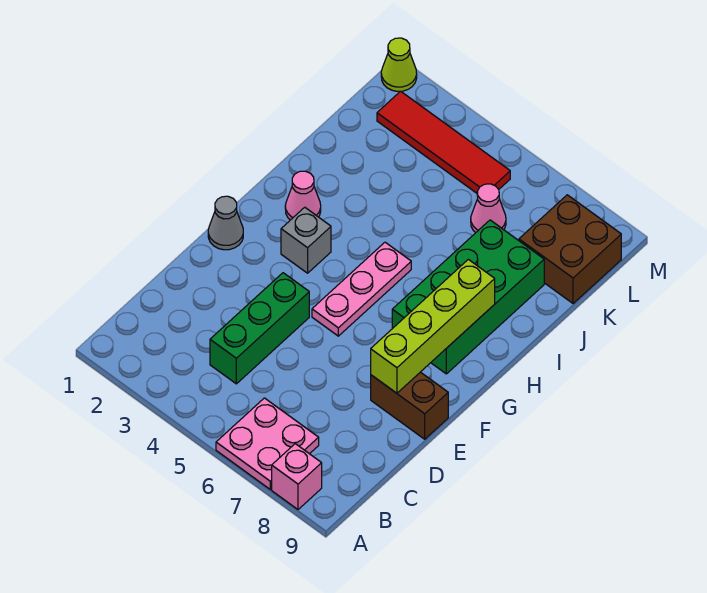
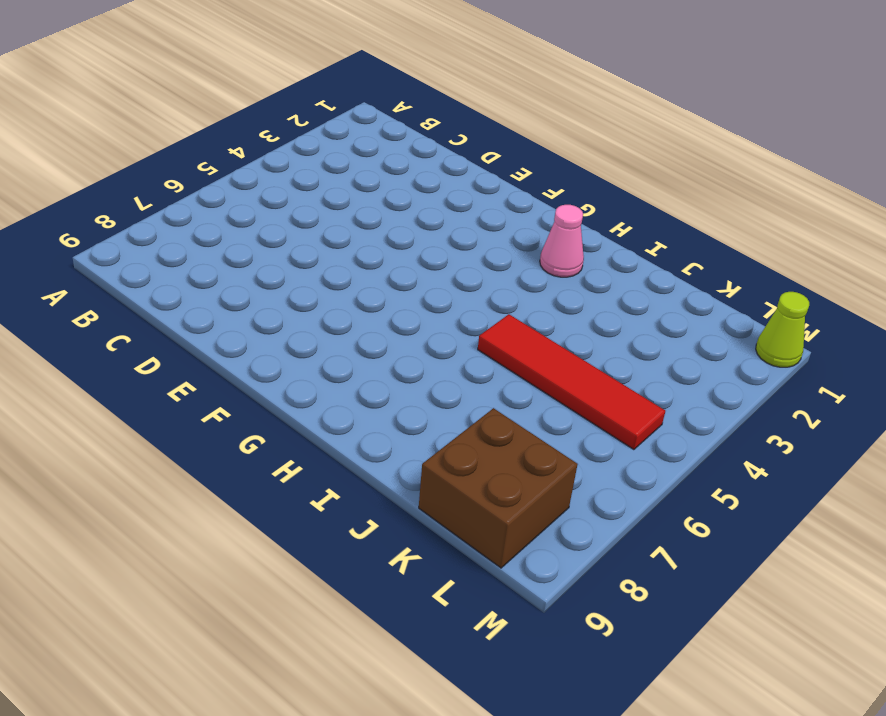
red 1x4 tile [478,314,665,450] -> red 1x4 tile turned to [377,91,510,193]
none -> pink 2x2 plate [216,398,319,489]
none -> pink 1x1 brick [272,444,322,509]
none -> green 1x3 brick [210,273,309,384]

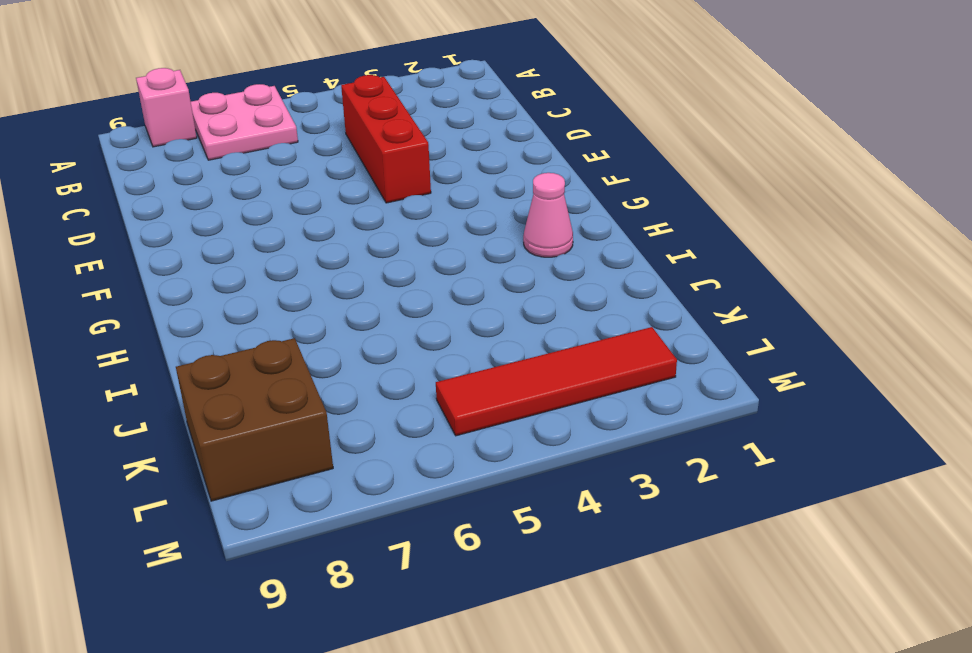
red 1x3 brick [341,75,431,203] -> green 1x3 brick [210,273,309,384]
none -> brown 1x2 brick [371,372,448,439]
none -> grey 1x1 cone [208,196,243,250]
none -> pink 1x3 plate [312,242,411,336]

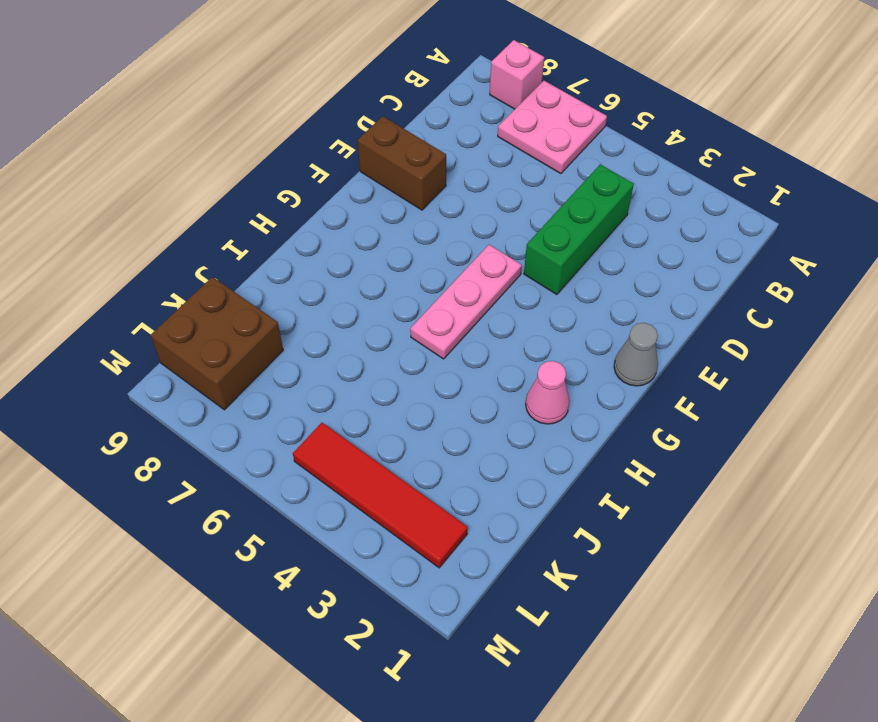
none -> grey 1x1 brick [281,207,331,273]
none -> green 2x4 brick [392,220,544,374]
none -> pink 1x1 cone [471,184,506,233]

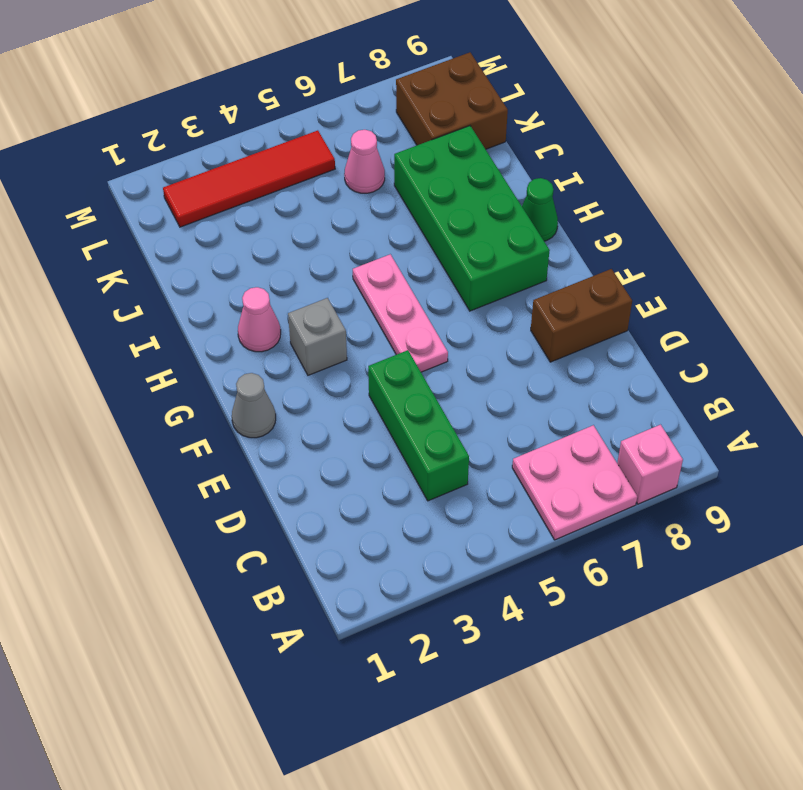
green 1x1 cone [522,178,558,241] -> none
none -> lime 1x1 cone [381,38,417,91]
none -> lime 1x4 brick [371,259,495,393]

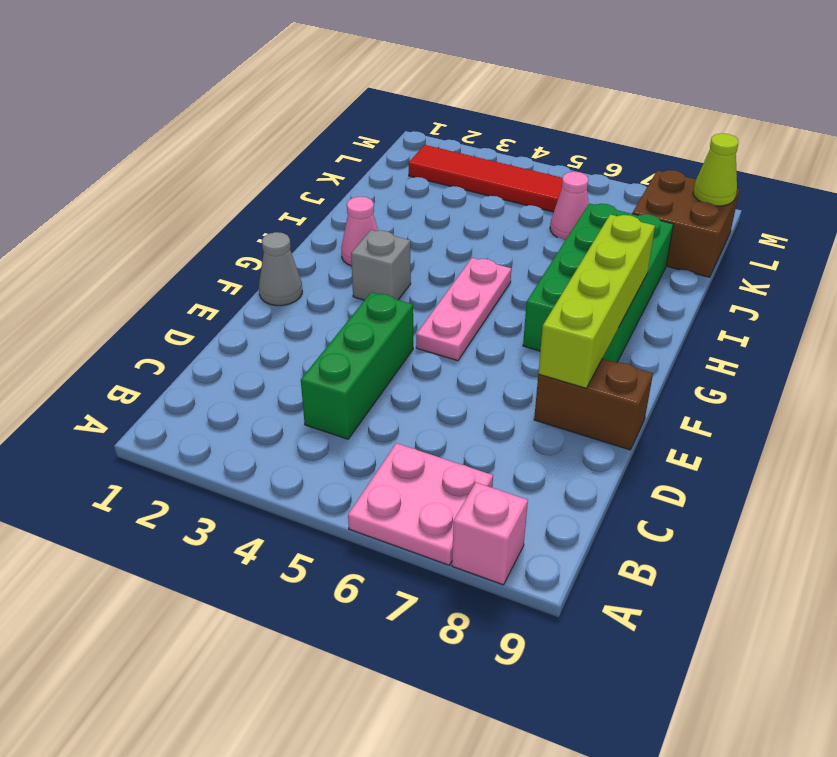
lime 1x1 cone [693,133,738,206] -> lime 1x1 cone moved to [381,38,417,91]

